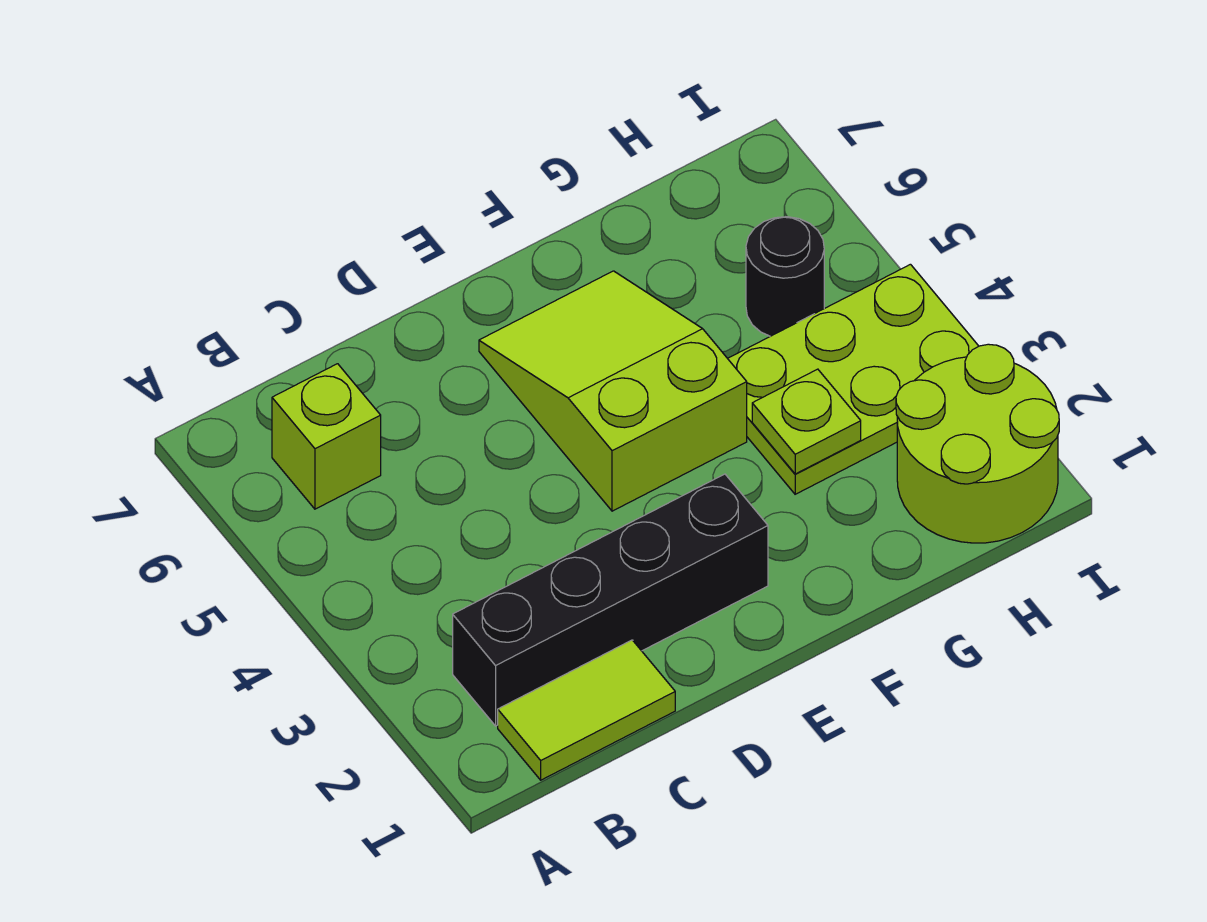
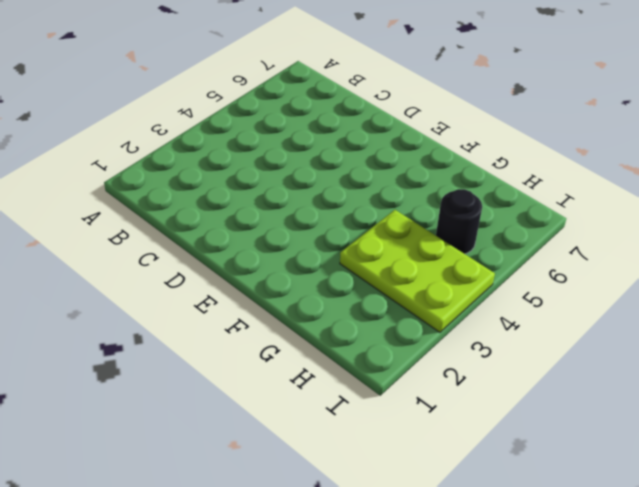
none -> lime 1x2 tile [498,640,675,780]
none -> black 1x4 brick [453,474,768,726]

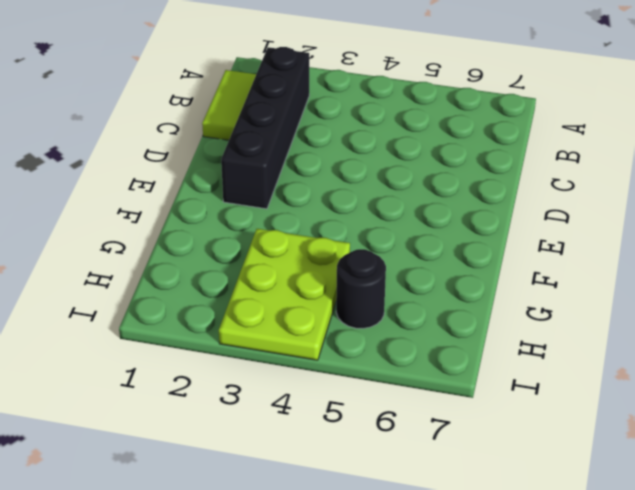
none -> lime 1x1 brick [272,364,381,509]
none -> lime 2x3 slope [479,271,747,511]

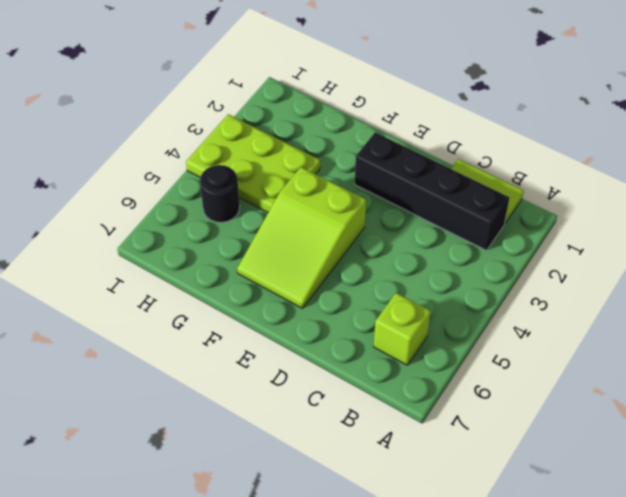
none -> lime 2x2 round brick [896,344,1059,543]
none -> lime 1x1 plate [752,369,861,474]

